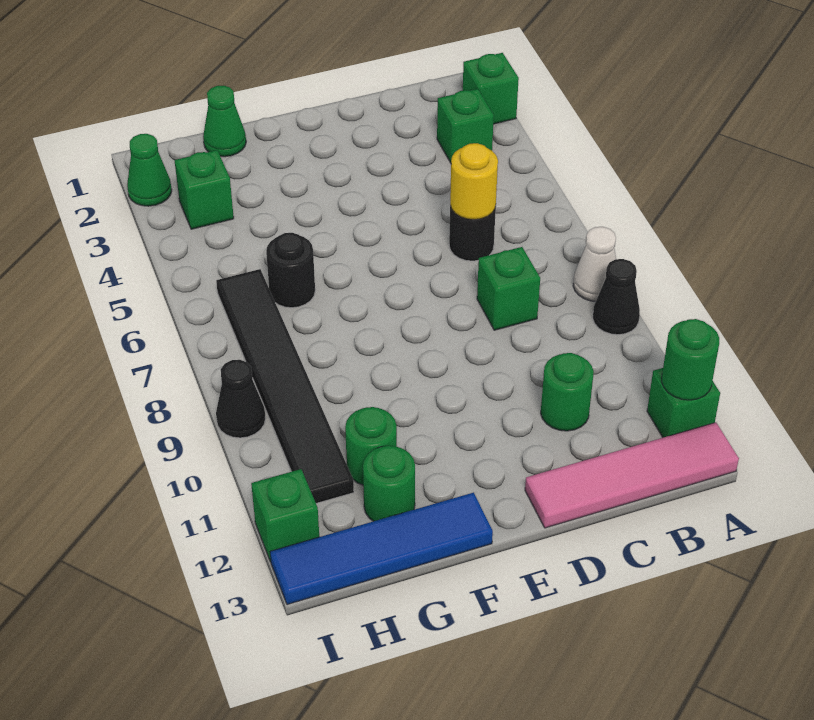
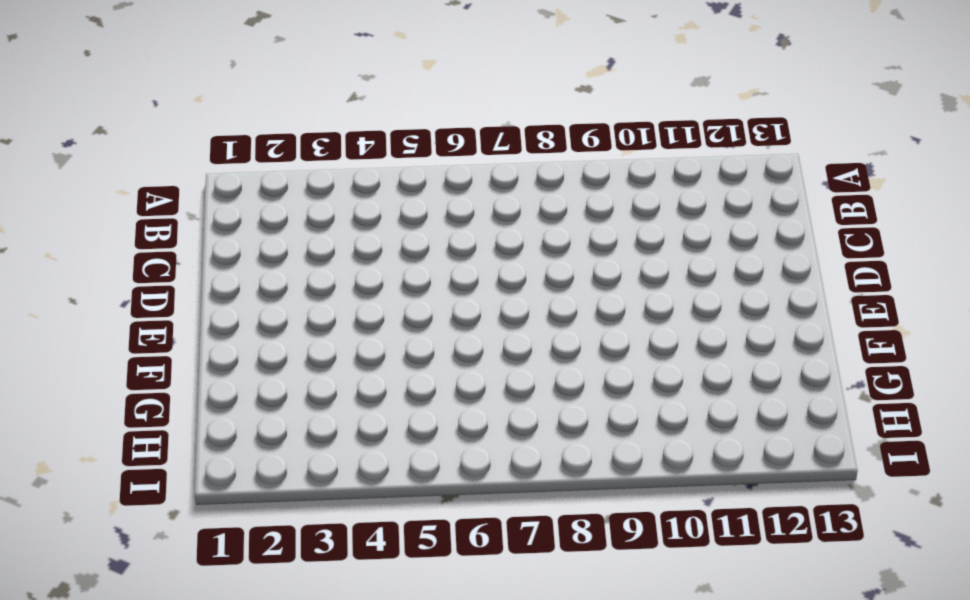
none -> green 1x1 brick [463,53,519,124]
none -> white 1x1 cone [573,227,616,301]
none -> black 1x1 cone [593,259,640,335]

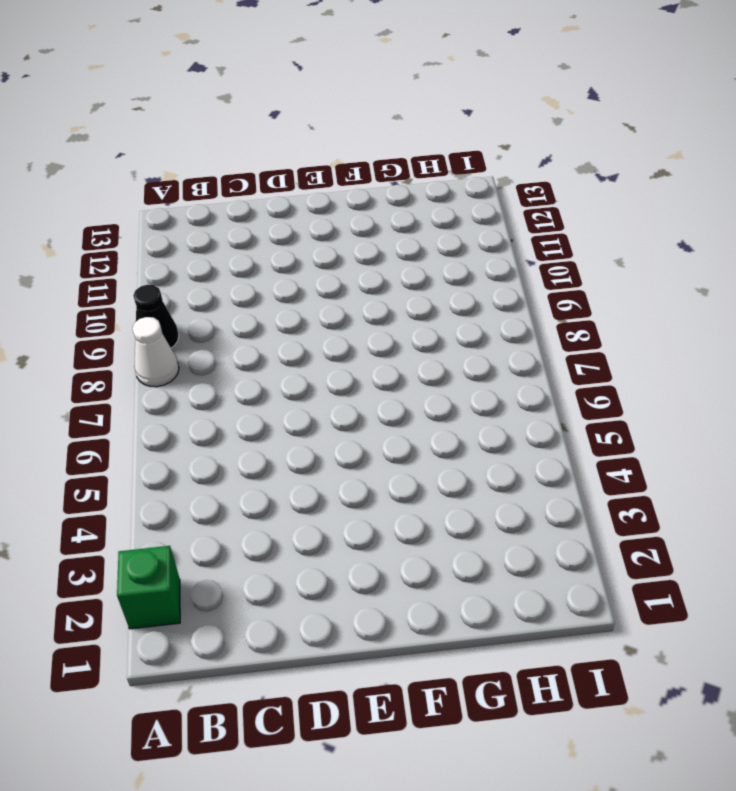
none -> green 1x1 brick [647,368,720,438]
none -> pink 1x4 tile [525,423,739,528]
none -> green 1x1 brick [437,89,494,163]

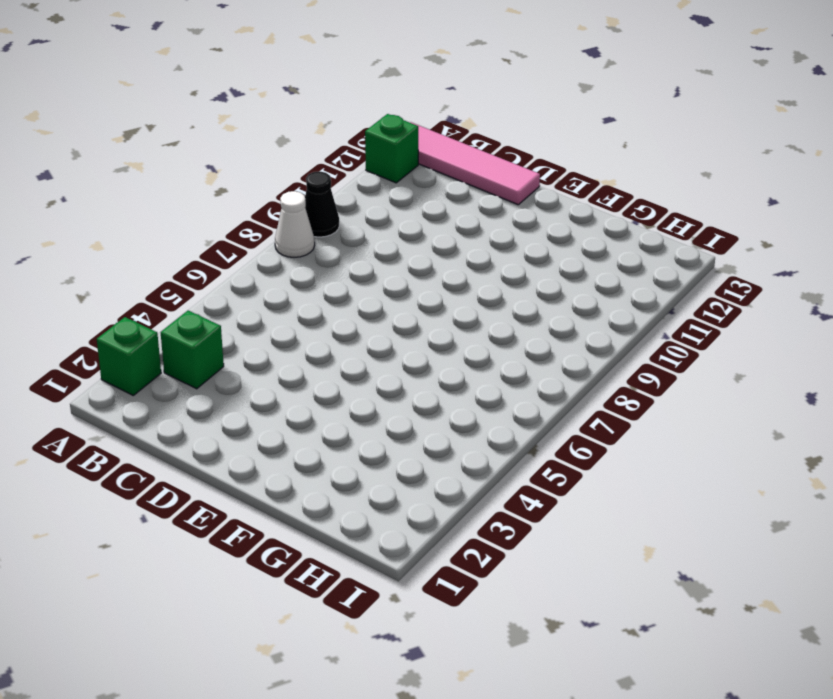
none -> black 1x1 round brick [449,206,496,261]
none -> green 1x1 brick [477,247,540,330]
none -> green 1x1 round brick [541,353,594,431]

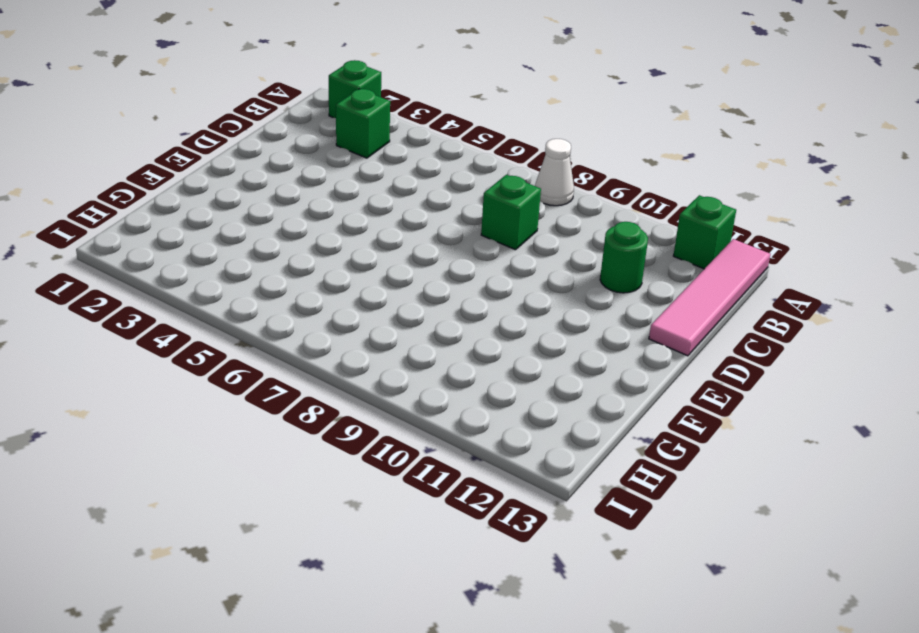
none -> black 1x1 cone [593,259,640,335]
none -> black 1x1 round brick [449,206,496,261]
none -> blue 1x4 tile [270,493,493,605]

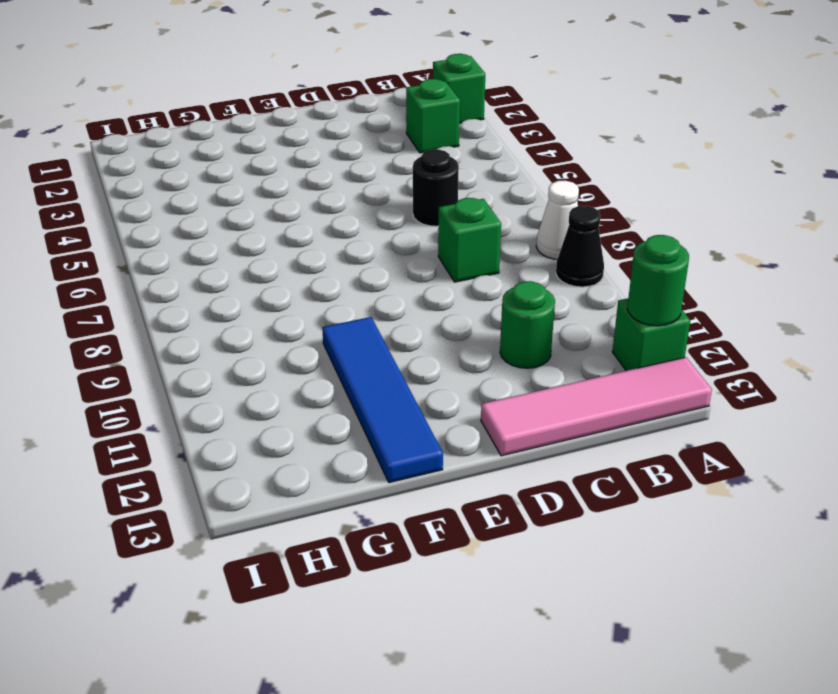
blue 1x4 tile [322,317,443,483] -> blue 1x4 tile turned to [270,493,493,605]
none -> green 1x1 cone [203,86,246,157]
none -> black 1x1 round brick [266,233,315,308]
none -> green 1x1 round brick [345,407,397,485]

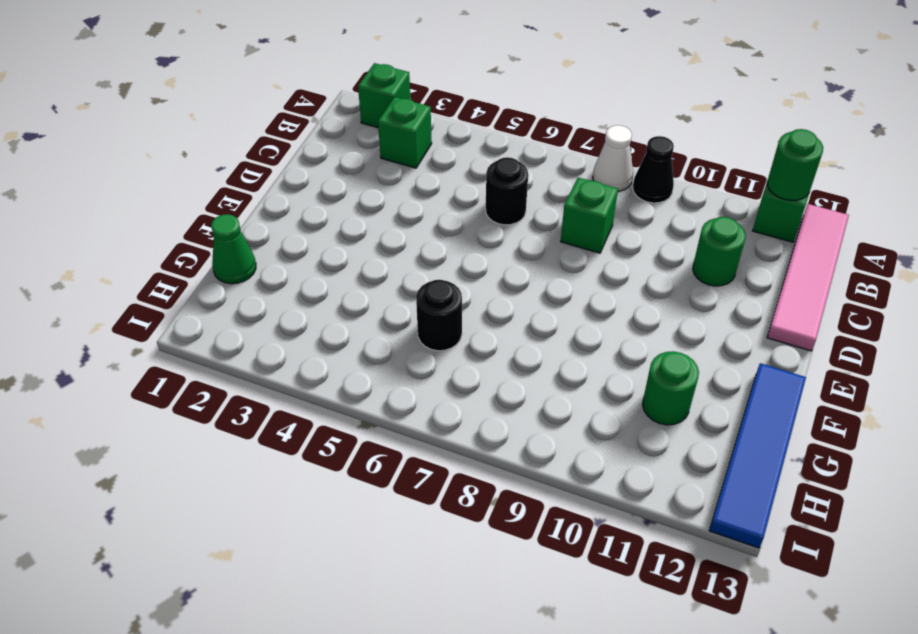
none -> green 1x1 round brick [363,446,415,521]
none -> green 1x1 brick [174,150,234,229]
none -> black 1x6 tile [216,269,354,503]

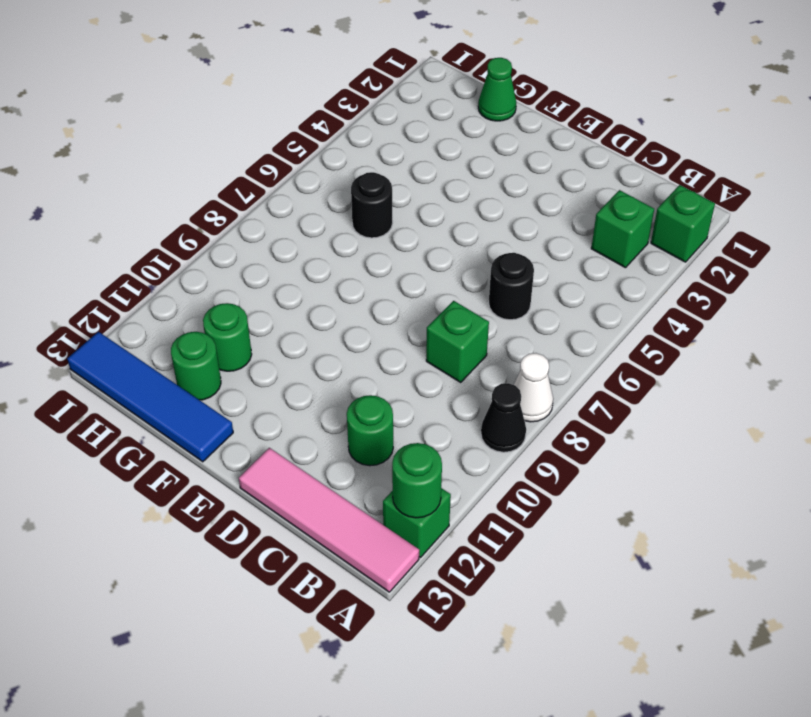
none -> green 1x1 brick [174,150,234,229]
none -> black 1x6 tile [216,269,354,503]
none -> green 1x1 cone [127,134,172,206]

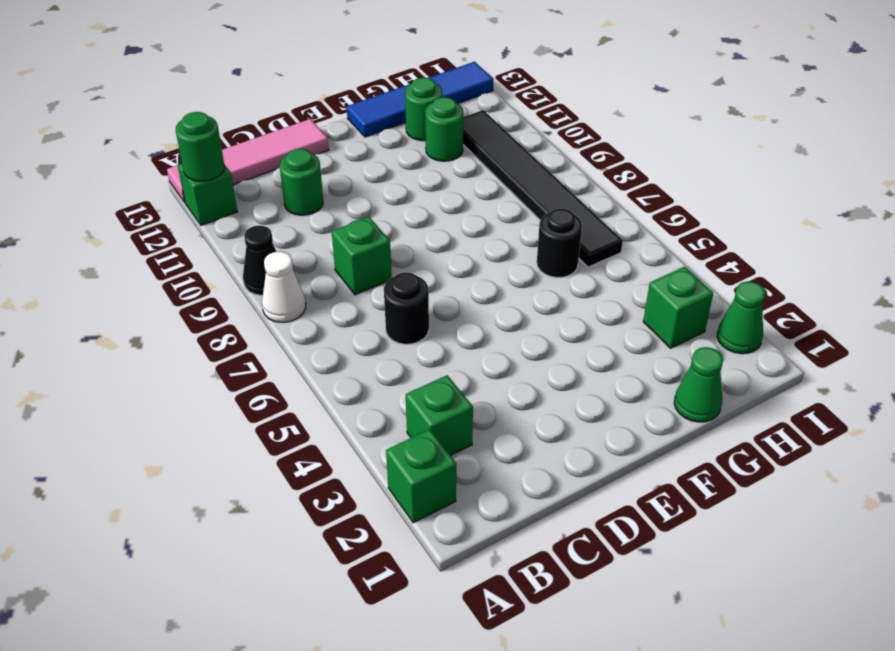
none -> black 1x1 cone [216,360,266,438]
none -> green 1x1 brick [251,469,319,562]
none -> yellow 1x1 round brick [450,143,498,220]

